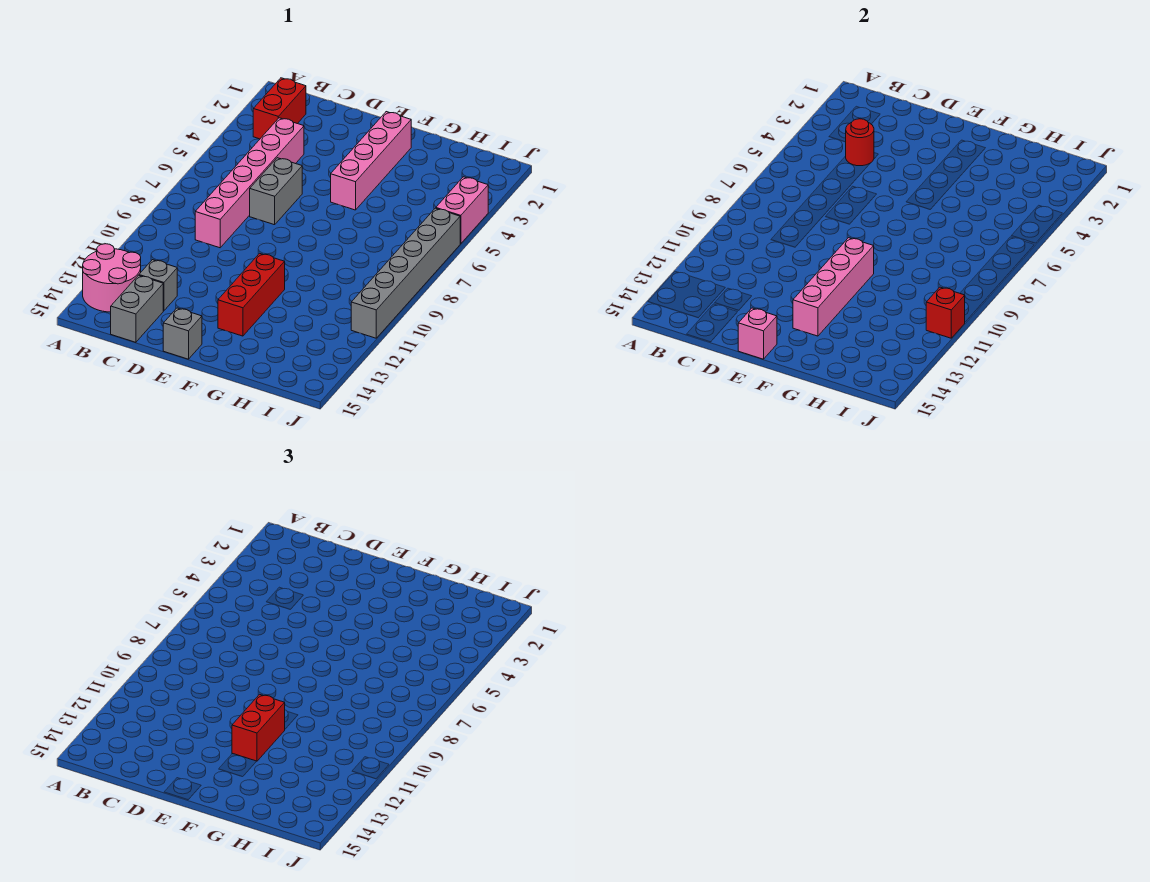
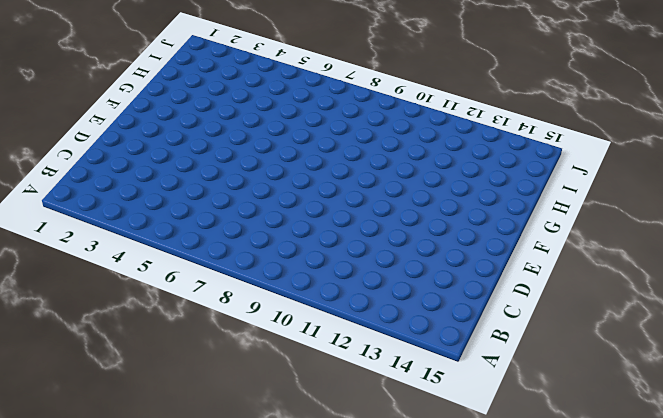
none -> pink 2x2 round brick [83,244,141,312]
none -> red 1x2 brick [253,78,306,139]
none -> pink 1x6 brick [195,118,304,248]

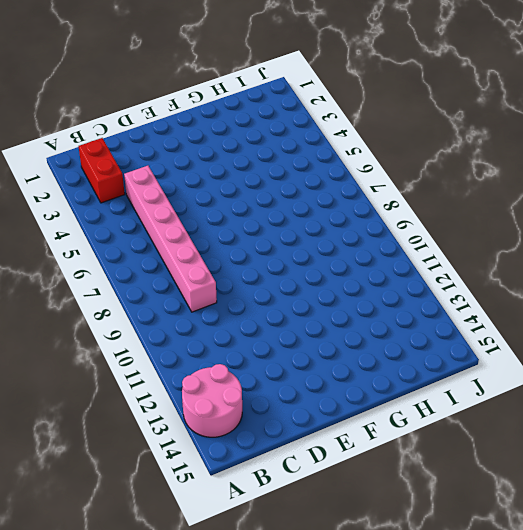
none -> grey 1x1 brick [139,260,177,311]
none -> grey 1x2 brick [111,275,163,342]
none -> grey 1x2 brick [250,158,302,225]

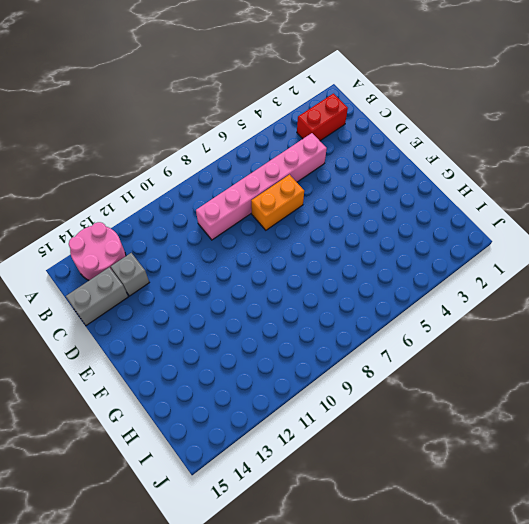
orange 1x2 brick [251,175,304,230] -> grey 1x2 brick [250,158,302,225]
none -> grey 1x1 brick [163,308,202,359]
none -> pink 1x4 brick [331,112,411,210]
none -> red 1x3 brick [218,253,285,336]

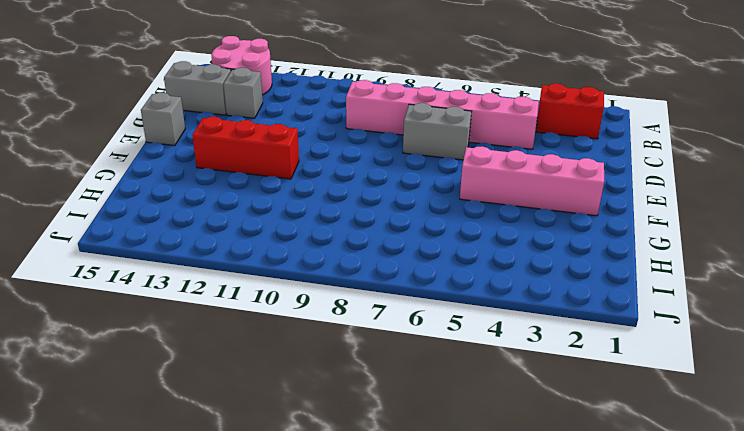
none -> pink 1x2 brick [436,177,488,244]
none -> grey 1x6 brick [351,208,460,338]
none -> red 1x1 round brick [846,119,874,166]

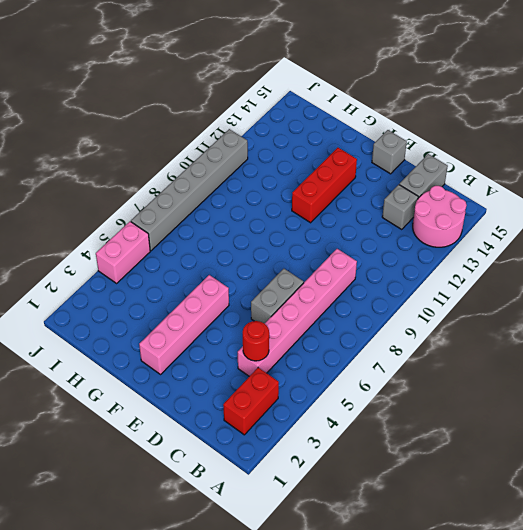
none -> pink 1x1 brick [738,308,777,359]
none -> pink 1x4 brick [793,238,874,336]
none -> red 1x1 brick [926,287,965,338]

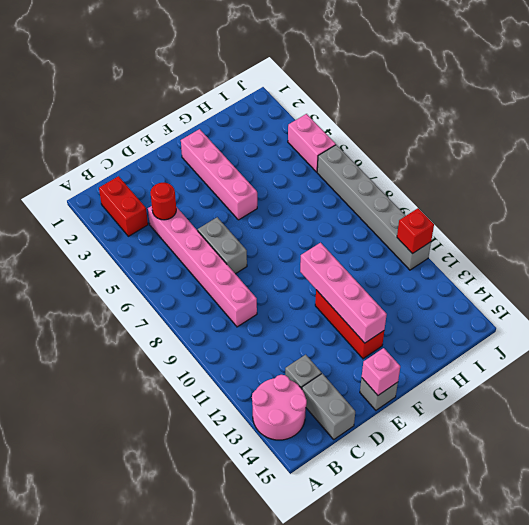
none -> red 1x2 brick [232,694,285,761]

